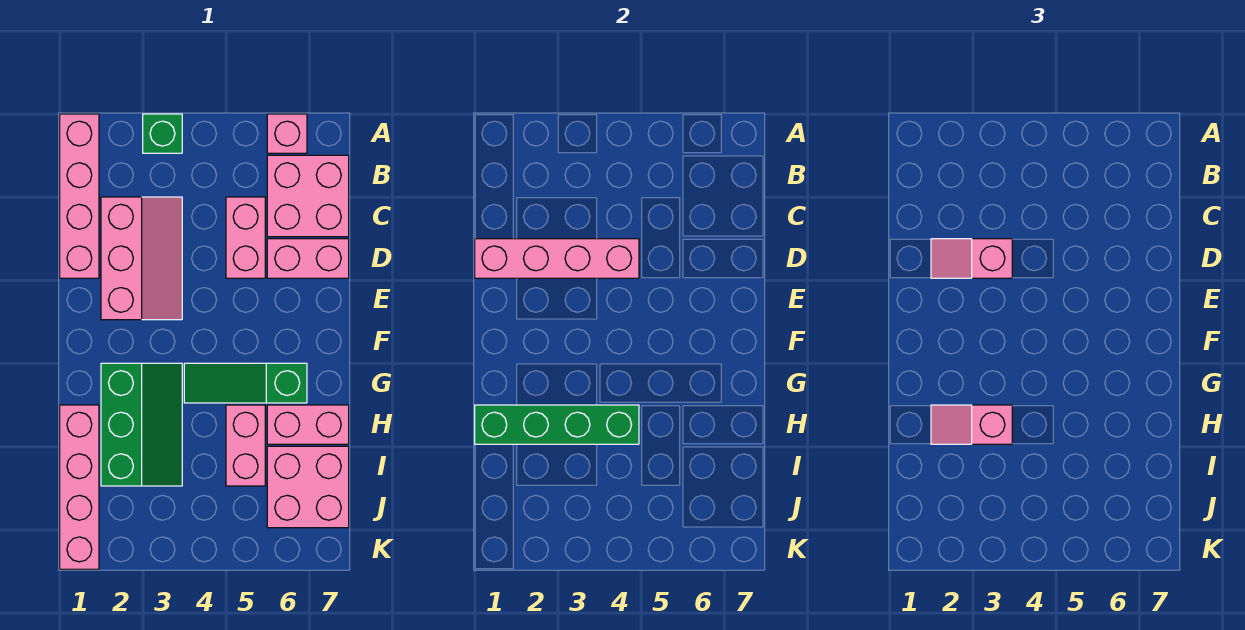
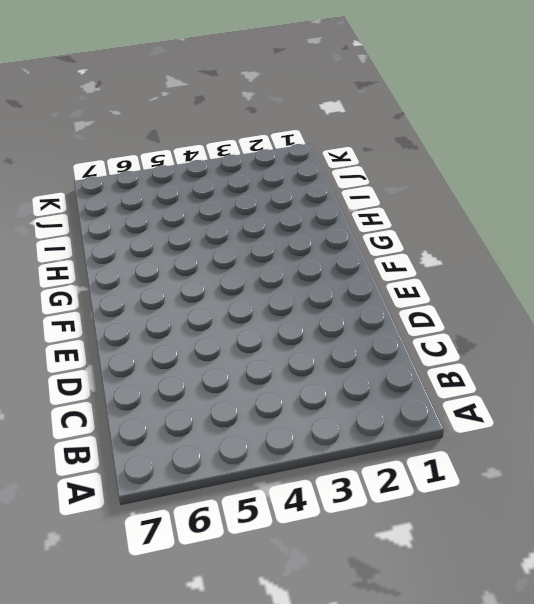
none -> pink 1x4 brick [60,114,99,278]
none -> green 1x1 brick [143,114,182,153]
none -> pink 1x1 brick [267,114,307,153]

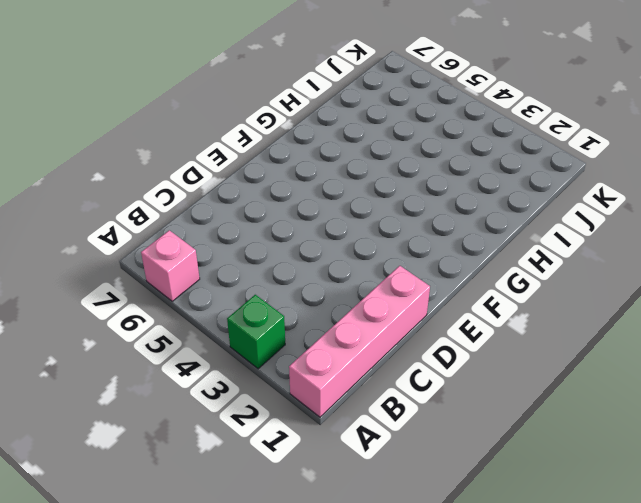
none -> pink 2x2 brick [267,155,349,237]
none -> pink 2x3 slope [101,197,182,320]
none -> pink 1x2 brick [226,197,265,278]

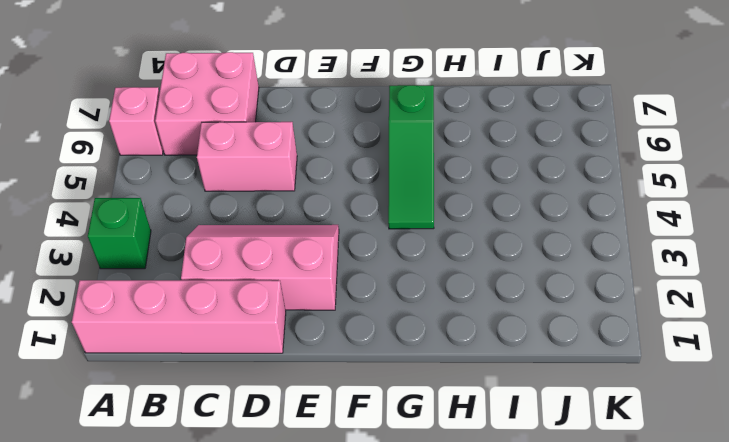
none -> pink 1x2 brick [267,239,349,278]
none -> green 2x3 slope [101,363,182,486]
none -> pink 1x4 brick [60,405,99,569]

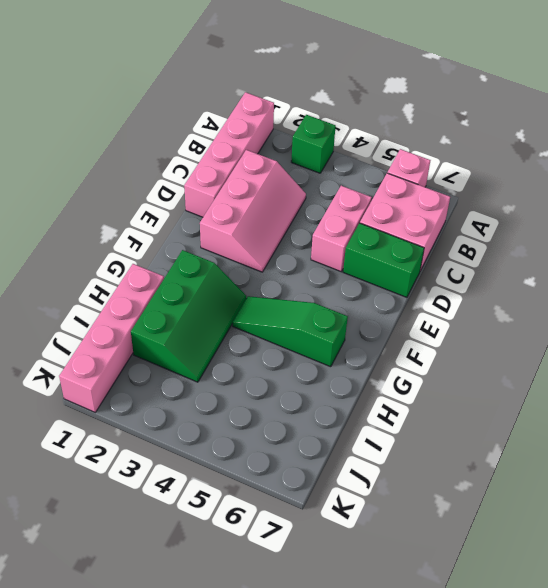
green 1x2 brick [343,223,424,297] -> pink 1x2 brick [267,239,349,278]
none -> pink 1x2 brick [226,405,265,486]
none -> pink 1x2 brick [267,405,349,444]
none -> pink 2x2 brick [267,446,349,528]

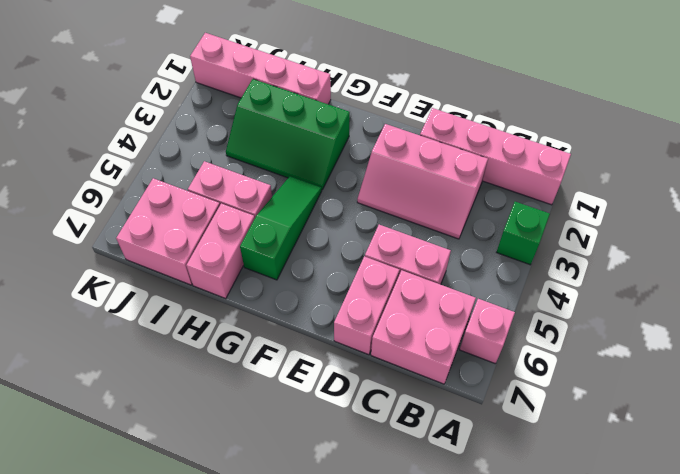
none -> pink 1x4 brick [475,239,639,278]
none -> green 1x4 brick [475,405,639,444]
none -> pink 1x2 slope [931,239,1012,278]

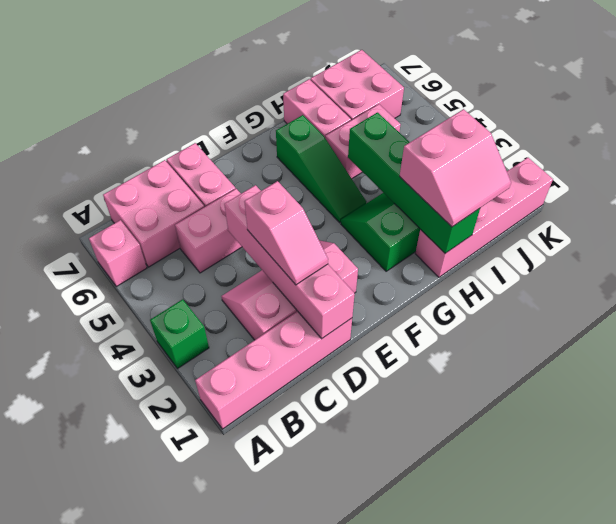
pink 2x2 slope [400,109,511,227] -> pink 1x2 slope [931,405,1012,444]

